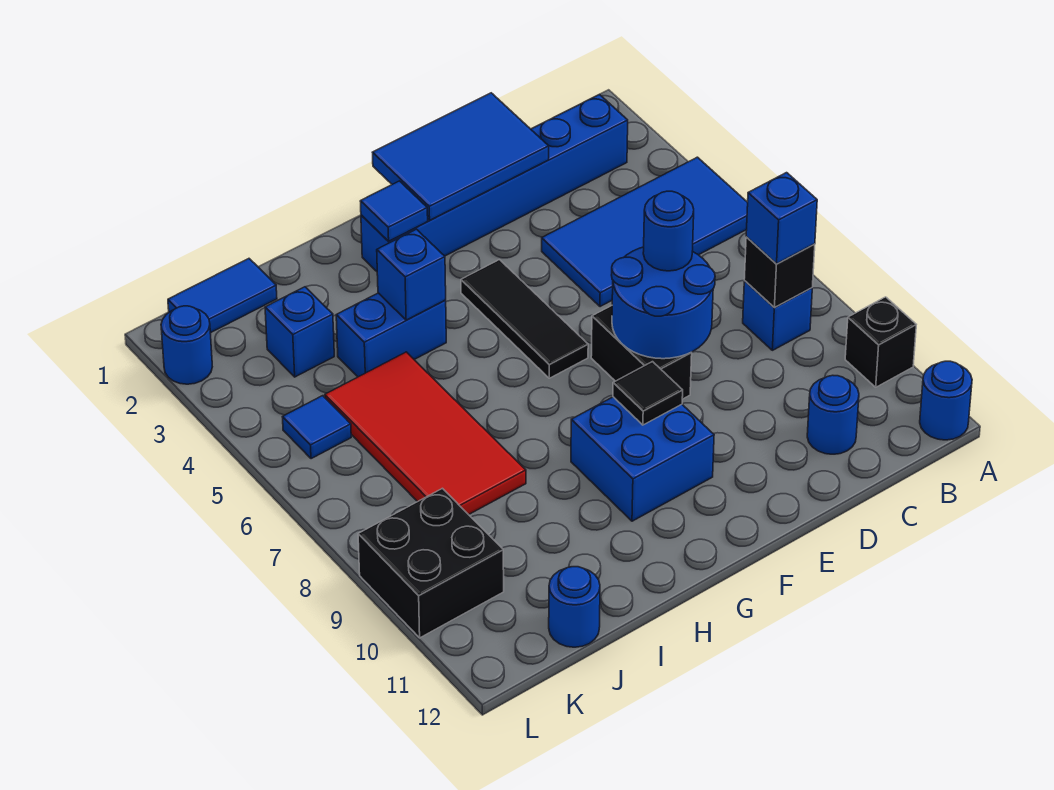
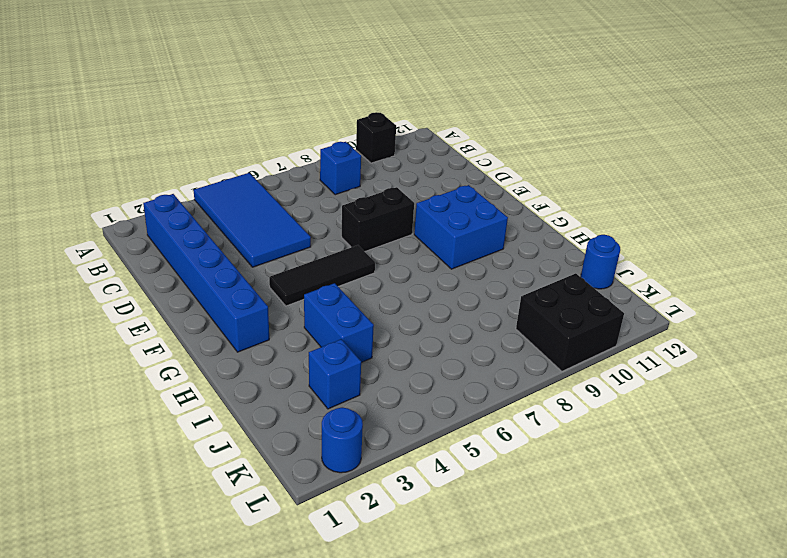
none -> blue 1x1 round brick [920,361,972,440]
none -> blue 1x1 round brick [807,375,859,454]
none -> red 2x4 tile [325,352,526,515]

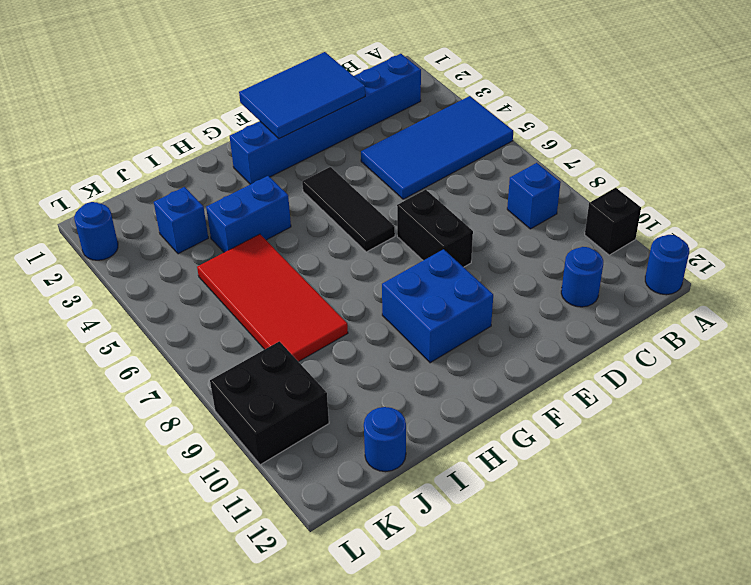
none -> blue 1x2 tile [168,259,277,333]
none -> blue 1x1 tile [283,396,351,459]
none -> black 1x1 brick [744,237,815,308]

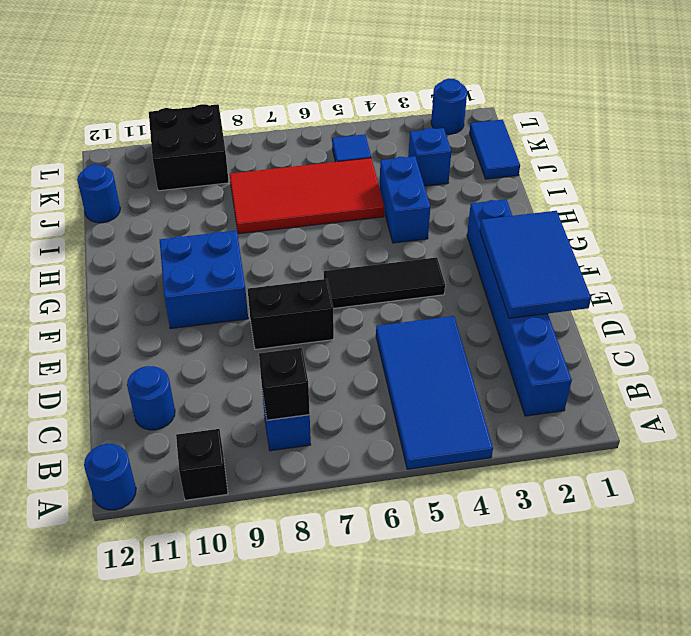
none -> blue 2x2 round brick [612,247,715,359]
none -> black 1x1 tile [613,362,683,425]
none -> blue 1x1 tile [360,181,428,241]

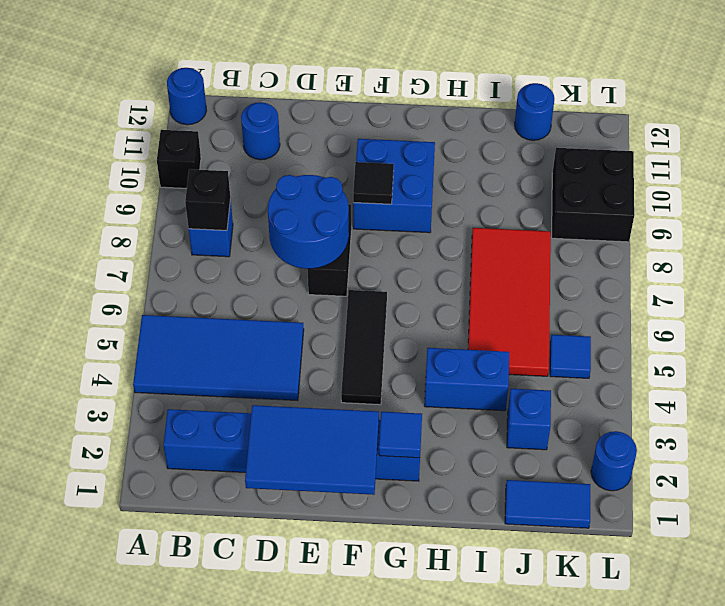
none -> blue 1x1 brick [377,229,446,320]
none -> blue 1x1 brick [746,173,817,264]
none -> blue 1x1 round brick [643,191,694,271]

